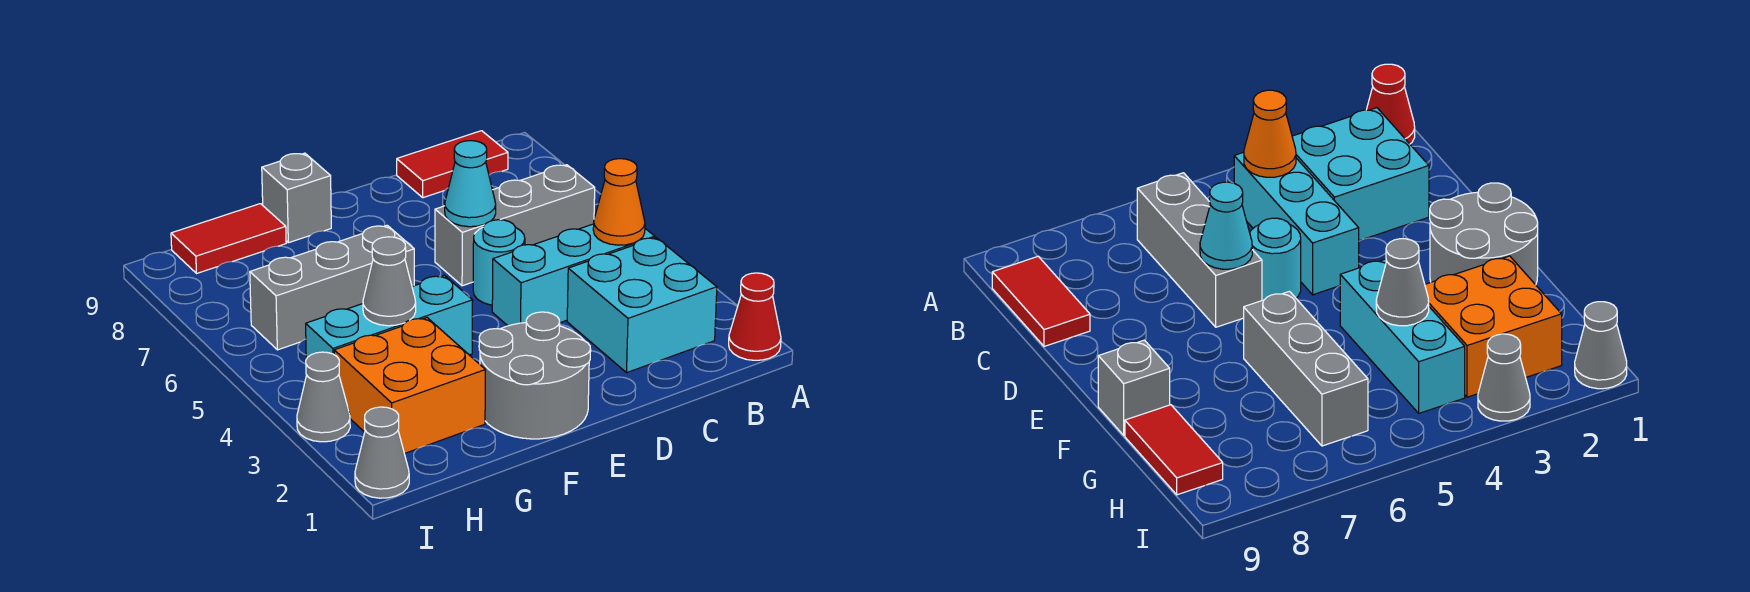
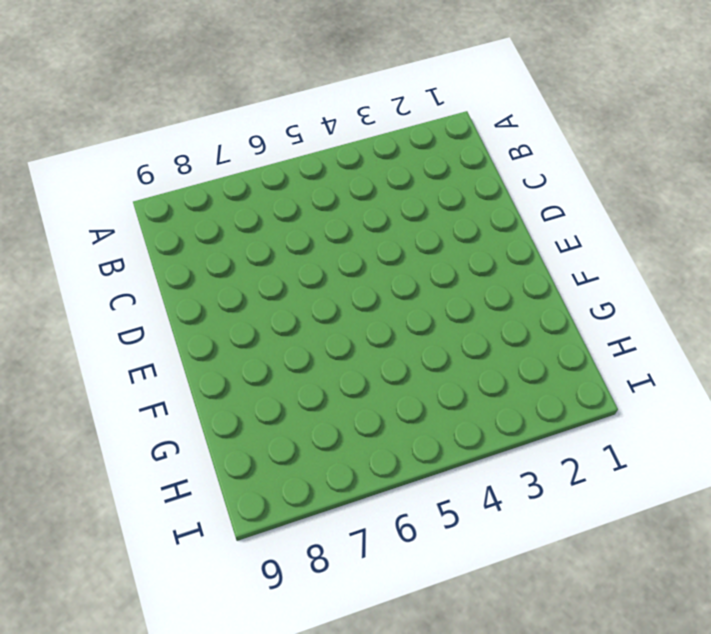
none -> red 1x1 cone [729,273,781,360]
none -> cyan 2x2 brick [567,238,717,373]
none -> cyan 1x3 brick [492,224,655,326]

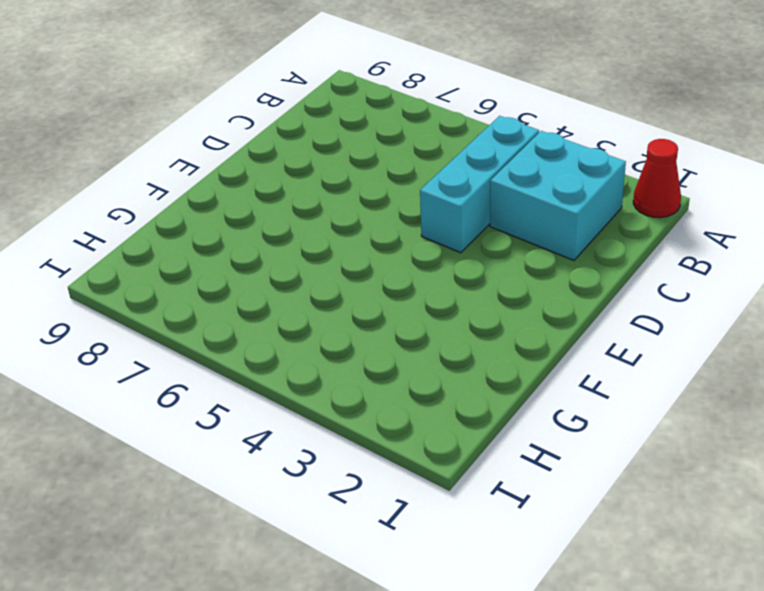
none -> grey 1x3 brick [435,165,595,286]
none -> red 1x2 tile [397,131,508,198]
none -> cyan 1x1 round brick [473,220,525,305]

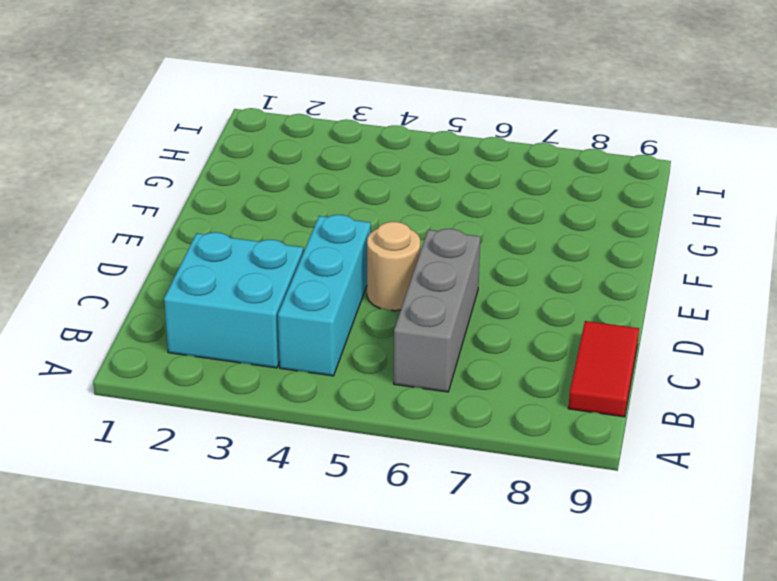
tan 1x1 round brick [367,222,420,311] -> cyan 1x1 round brick [473,220,525,305]
none -> red 1x1 cone [729,273,781,360]
none -> grey 2x2 round brick [479,312,591,439]
none -> cyan 1x3 brick [306,275,473,359]

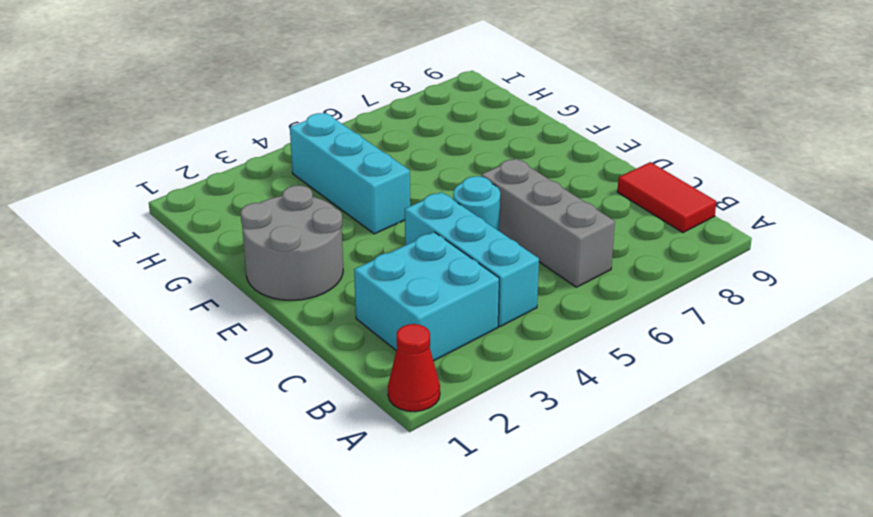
none -> grey 1x3 brick [250,225,414,350]
none -> grey 1x1 brick [262,153,331,243]
none -> orange 2x2 brick [334,318,485,454]

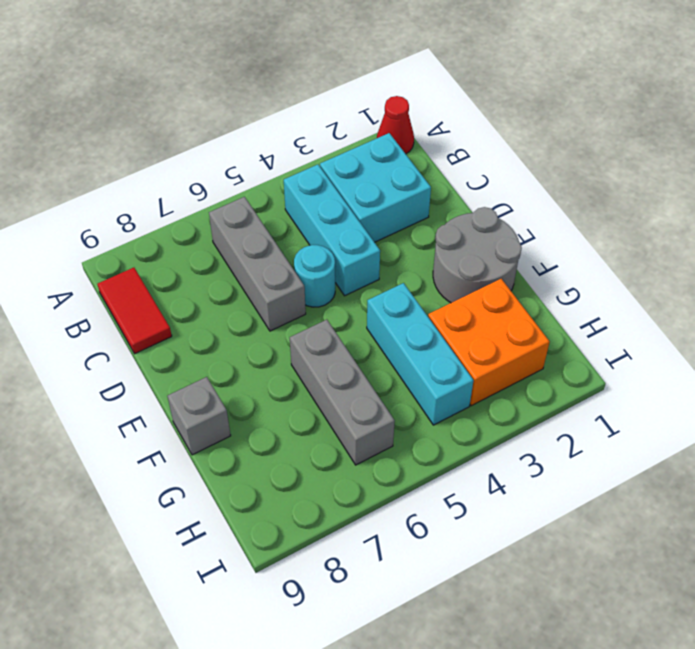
none -> red 1x2 tile [171,204,286,274]
none -> grey 1x1 cone [355,407,409,498]
none -> grey 1x1 cone [297,352,350,442]

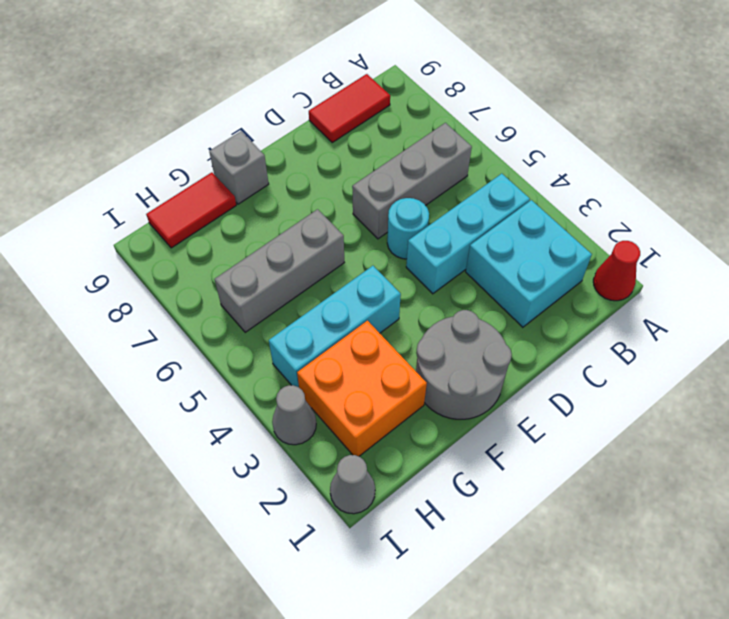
none -> orange 1x1 cone [593,159,645,245]
none -> cyan 1x1 cone [445,141,496,227]
none -> grey 1x1 cone [363,237,416,326]

